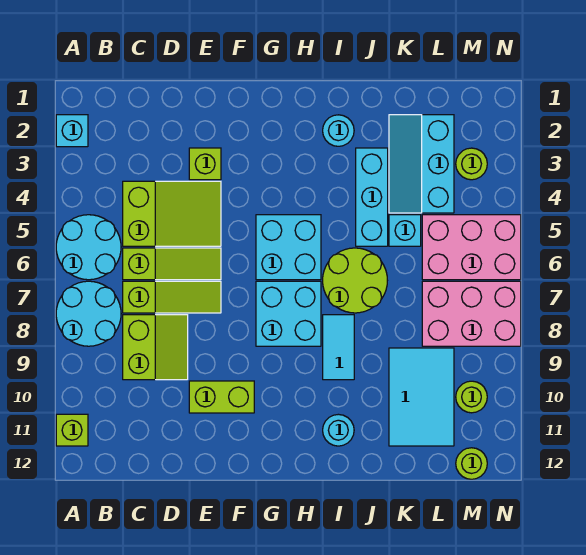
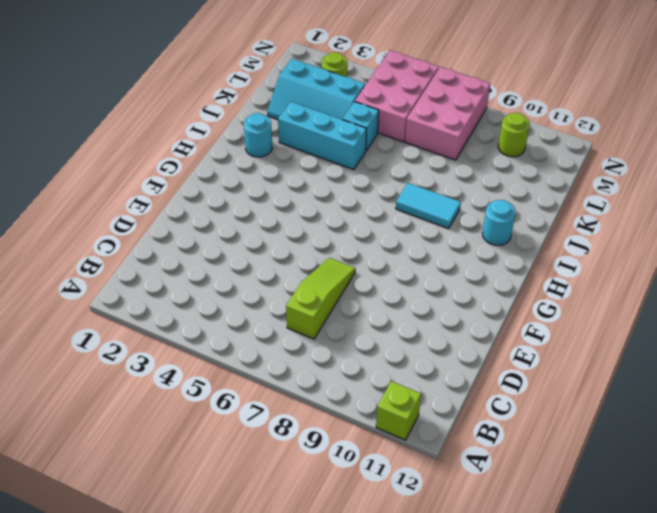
none -> cyan 1x1 brick [56,115,88,147]
none -> cyan 2x2 round brick [56,215,121,280]
none -> cyan 2x2 round brick [56,281,121,346]

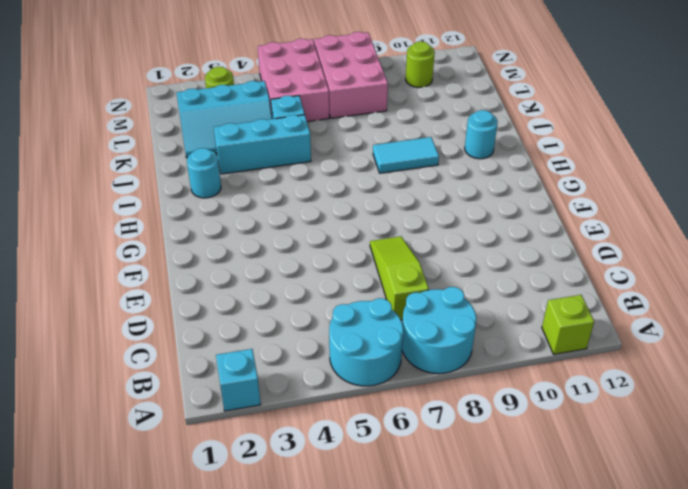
none -> lime 2x3 slope [123,181,221,246]
none -> lime 1x3 slope [123,248,221,280]
none -> lime 2x2 slope [123,315,188,380]

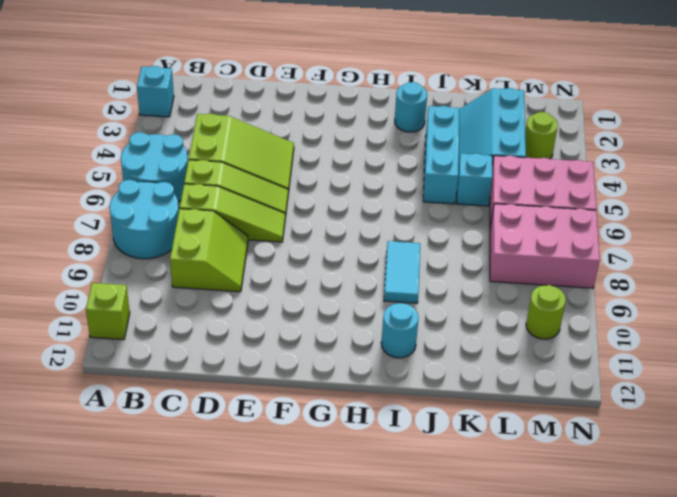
none -> lime 1x1 brick [189,148,221,180]
none -> lime 1x2 brick [189,381,254,413]
none -> cyan 2x2 brick [256,215,321,280]

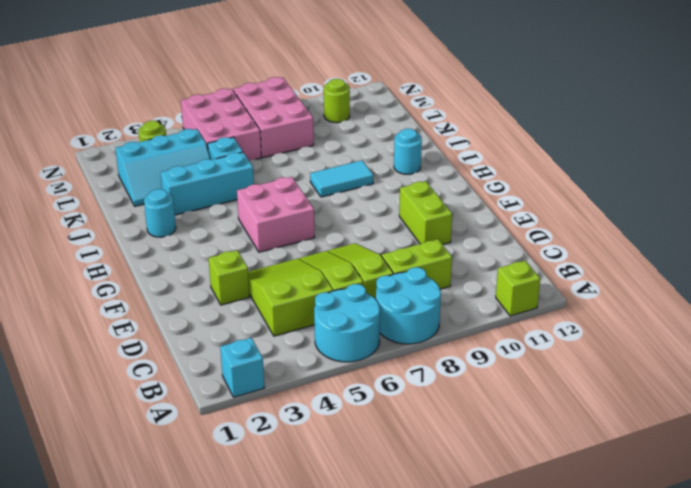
pink 2x2 brick [237,177,315,252] -> cyan 2x2 brick [256,215,321,280]
none -> cyan 2x2 brick [256,281,321,346]
none -> lime 2x2 round brick [323,248,387,313]
none -> cyan 2x3 tile [389,348,454,446]

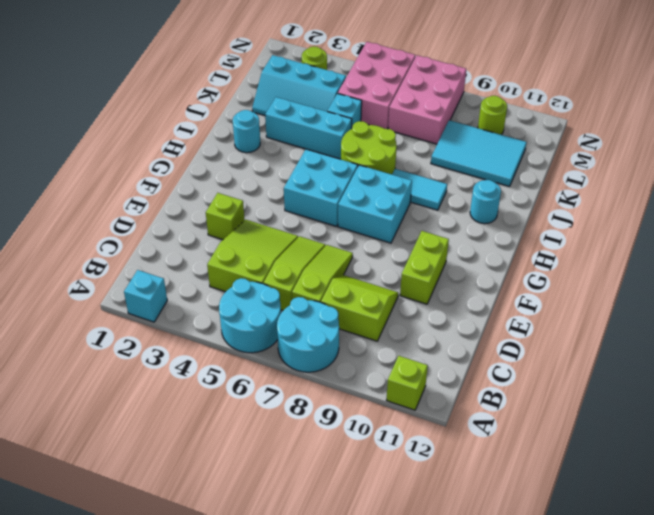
none -> lime 1x1 round brick [456,448,487,479]

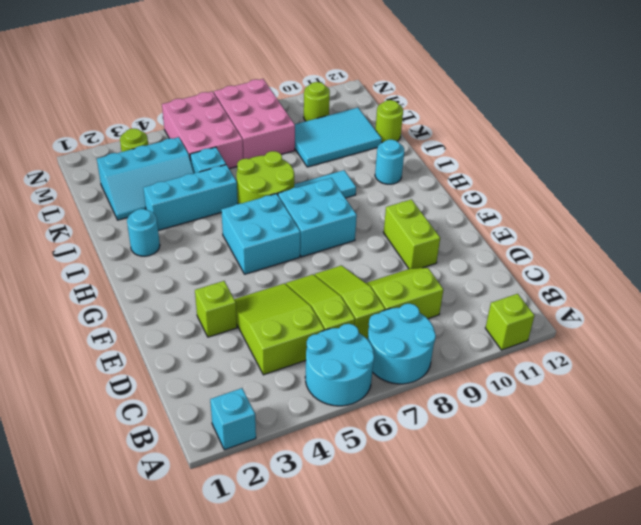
lime 1x1 round brick [375,100,403,143] -> lime 1x1 round brick moved to [456,448,487,479]

